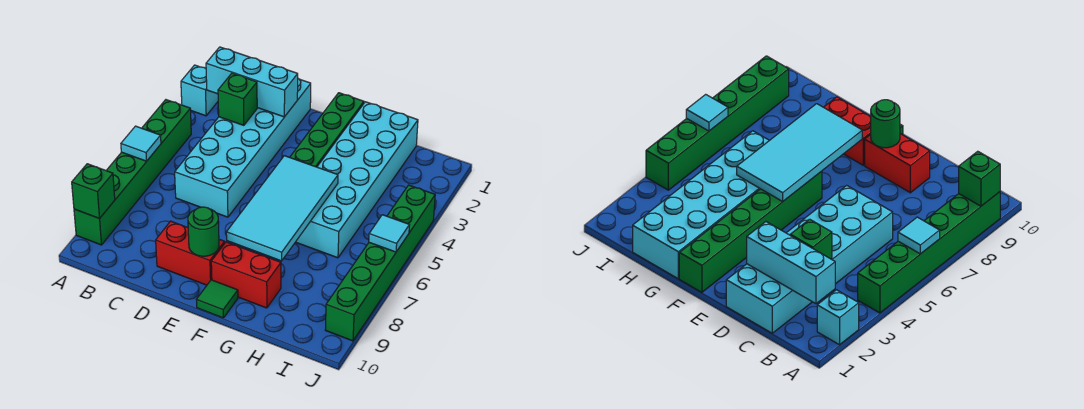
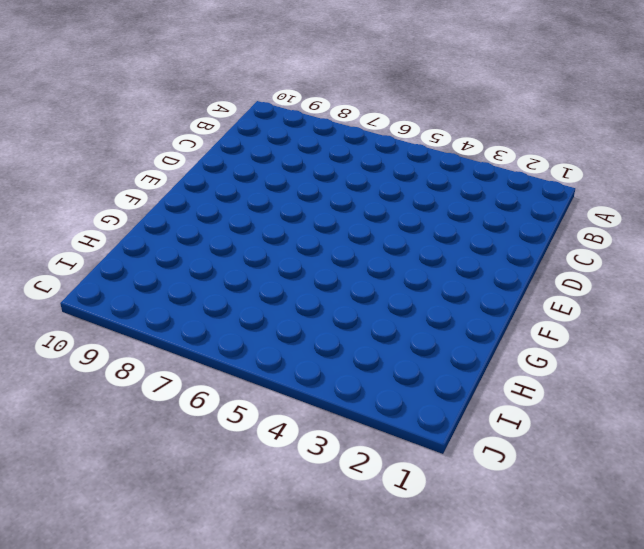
none -> cyan 1x1 brick [181,65,218,116]
none -> green 1x6 brick [74,100,191,245]
none -> cyan 2x6 brick [175,79,311,217]

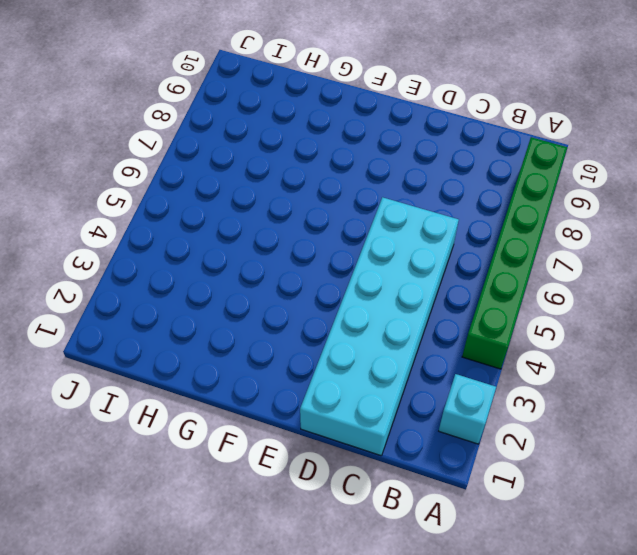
none -> red 1x2 brick [156,221,225,285]
none -> green 1x6 brick [290,93,364,167]
none -> red 1x2 brick [211,242,281,308]

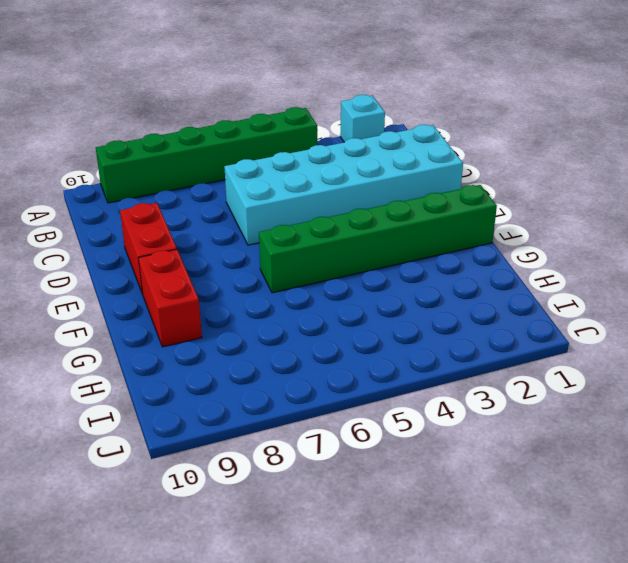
none -> green 1x1 tile [196,280,238,318]
none -> cyan 2x6 brick [296,102,418,258]
none -> green 1x6 brick [325,185,435,341]

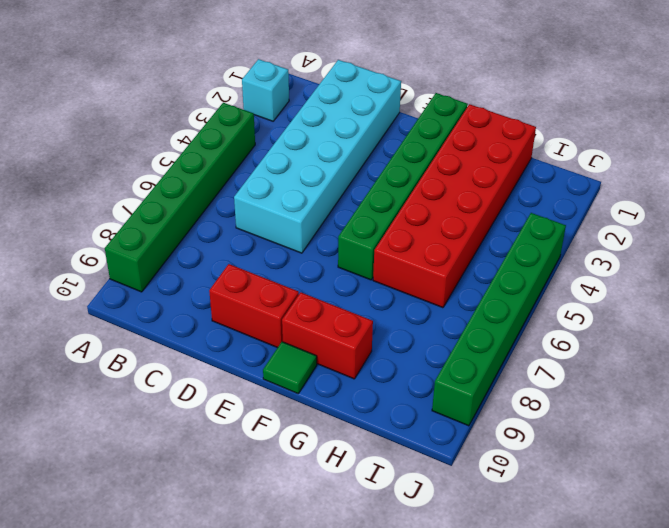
red 2x6 brick [373,104,536,308] -> cyan 2x6 brick [296,102,418,258]
none -> cyan 1x1 tile [121,126,161,161]
none -> green 1x1 brick [72,164,115,219]
none -> cyan 1x3 brick [206,47,298,117]

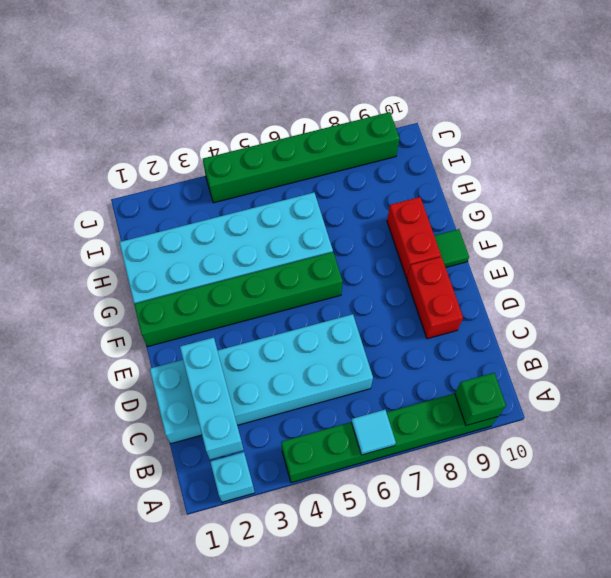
none -> green 1x1 brick [218,73,257,125]
none -> green 1x1 round brick [188,207,219,256]
none -> cyan 2x4 tile [226,156,338,261]

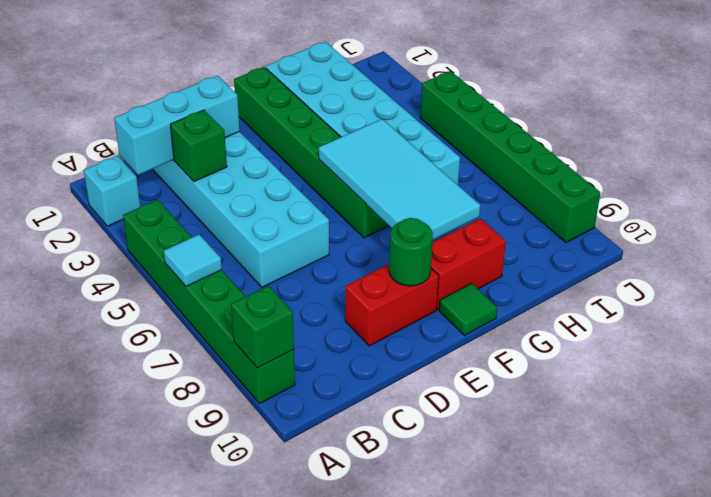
none -> cyan 1x1 tile [369,215,409,252]

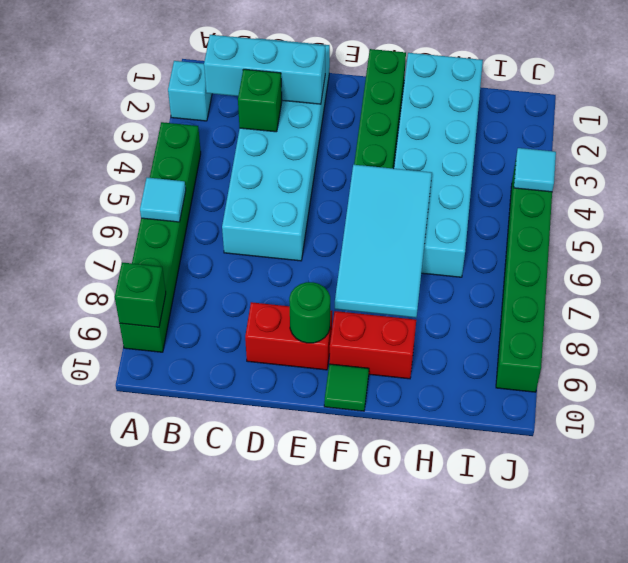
cyan 1x1 tile [514,148,556,192] -> cyan 1x1 tile moved to [369,215,409,252]

